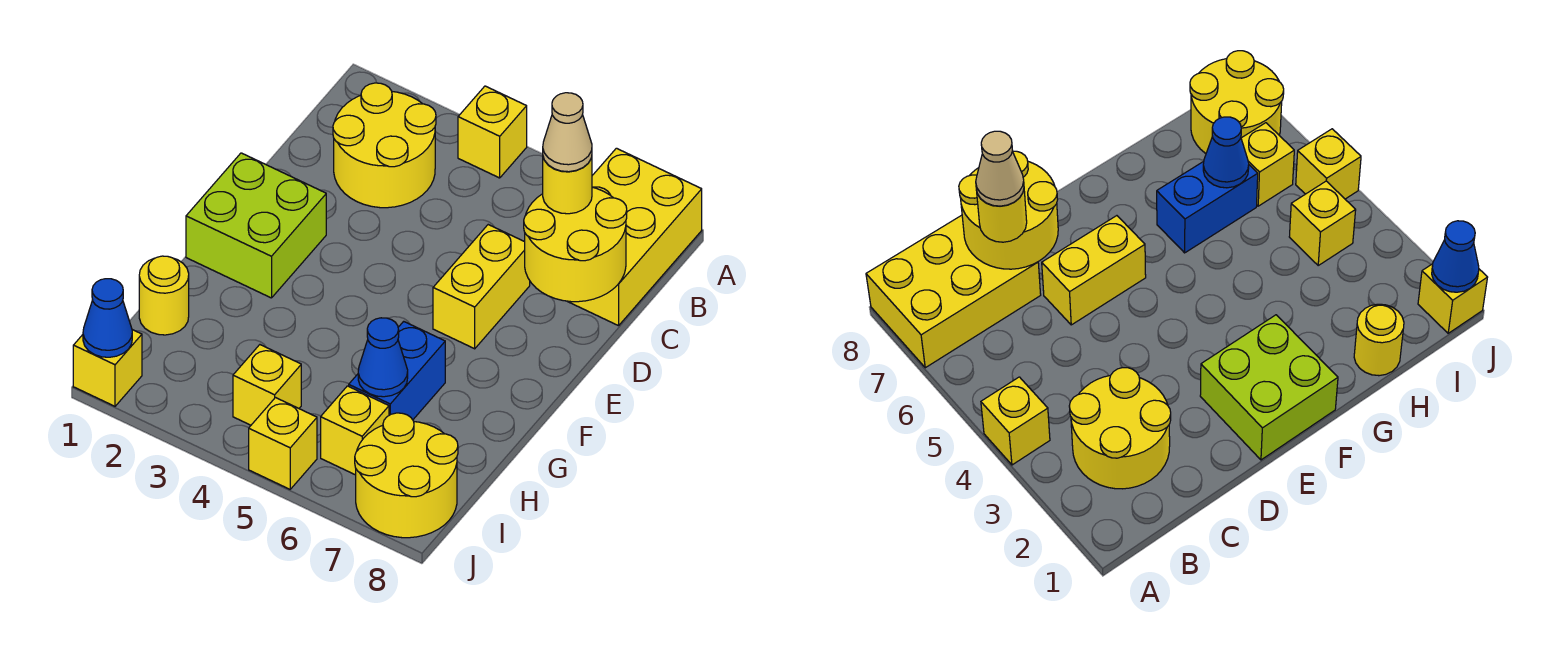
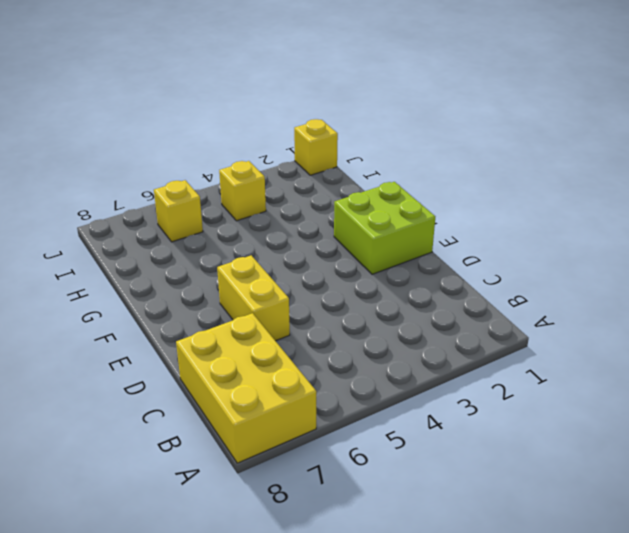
none -> yellow 1x1 brick [458,86,527,178]
none -> yellow 2x2 round brick [333,83,436,208]
none -> blue 1x2 brick [349,321,445,420]

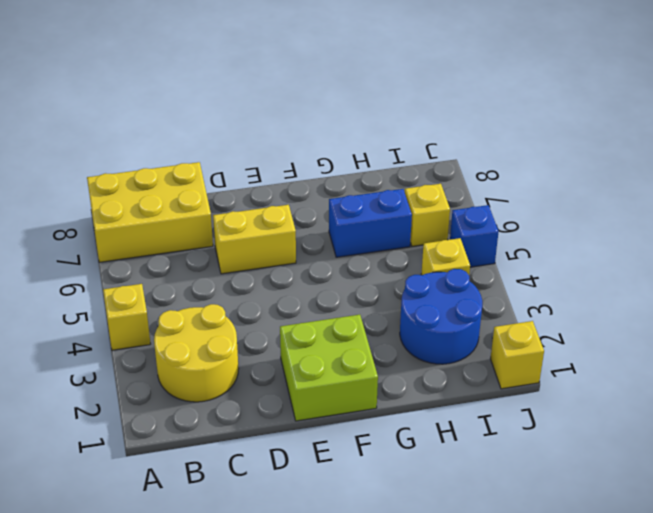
blue 2x2 round brick [400,269,482,364] -> none
blue 1x1 brick [450,205,499,267] -> yellow 1x1 brick [249,398,317,489]
none -> yellow 1x1 round brick [139,256,189,335]
none -> yellow 2x2 round brick [355,413,458,538]
none -> yellow 2x2 round brick [524,187,627,302]

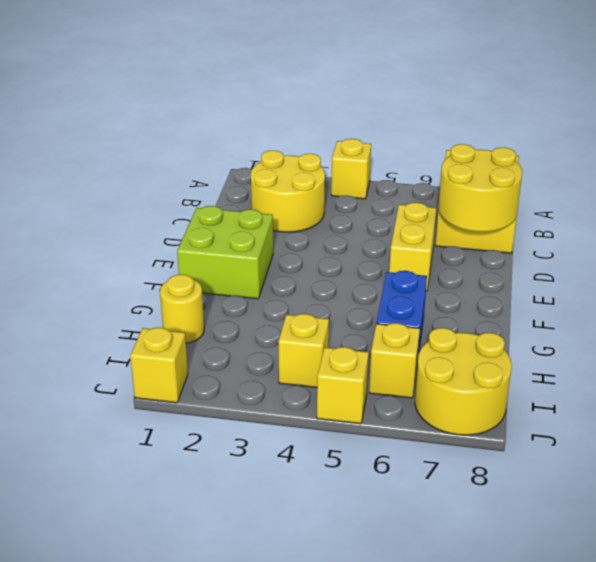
none -> blue 1x1 cone [358,318,408,397]
none -> blue 1x1 cone [83,279,132,357]
none -> yellow 1x1 round brick [543,157,592,214]

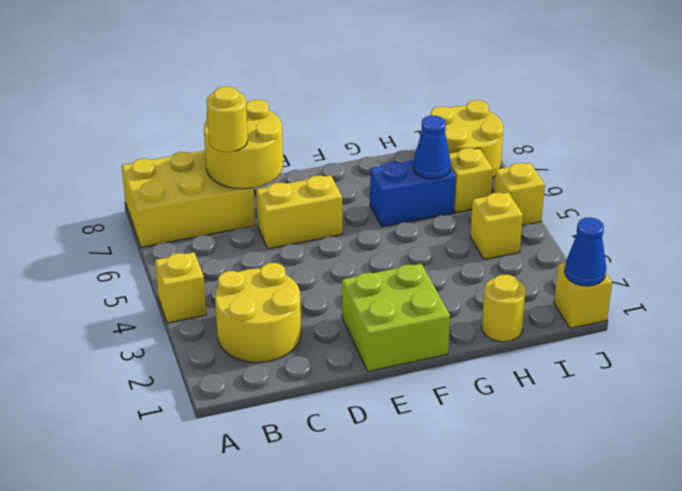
none -> tan 1x1 cone [543,93,592,172]

